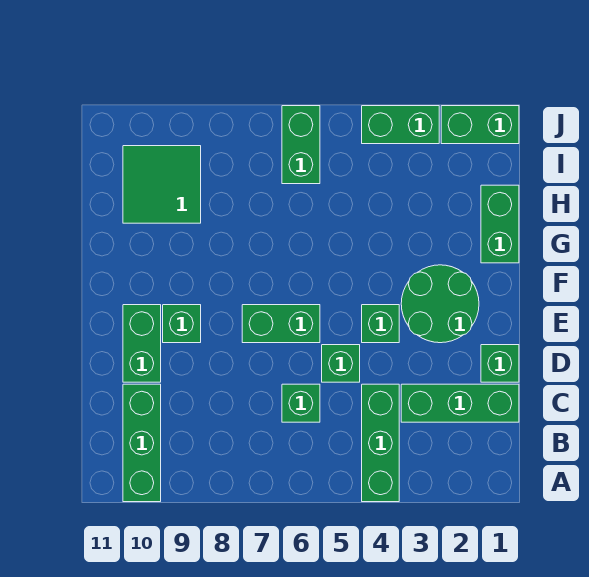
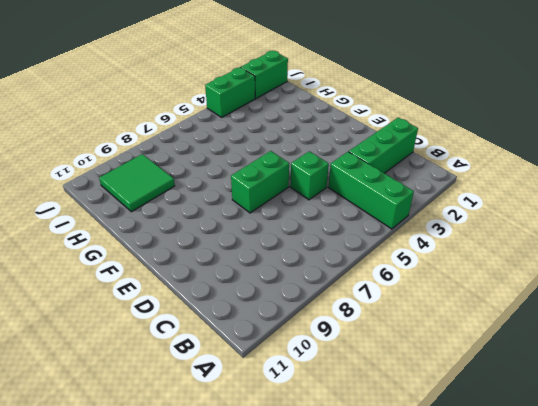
none -> green 1x3 brick [123,384,161,502]
none -> green 1x1 brick [282,384,320,422]
none -> green 1x1 brick [481,345,519,382]

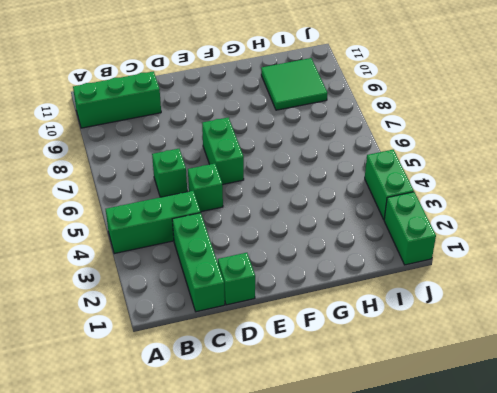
none -> green 1x2 brick [123,305,161,382]
none -> green 2x2 round brick [401,265,479,343]
none -> green 1x1 brick [362,305,399,343]

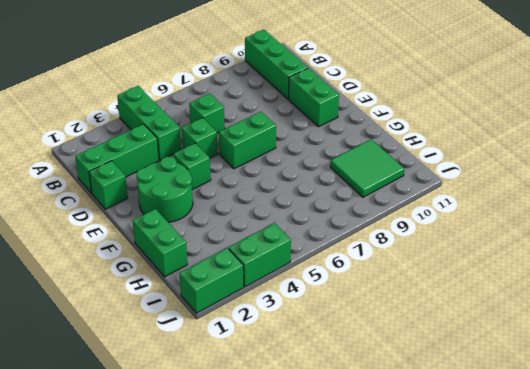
none -> green 1x1 brick [163,305,201,343]
none -> green 1x2 brick [282,106,320,184]

